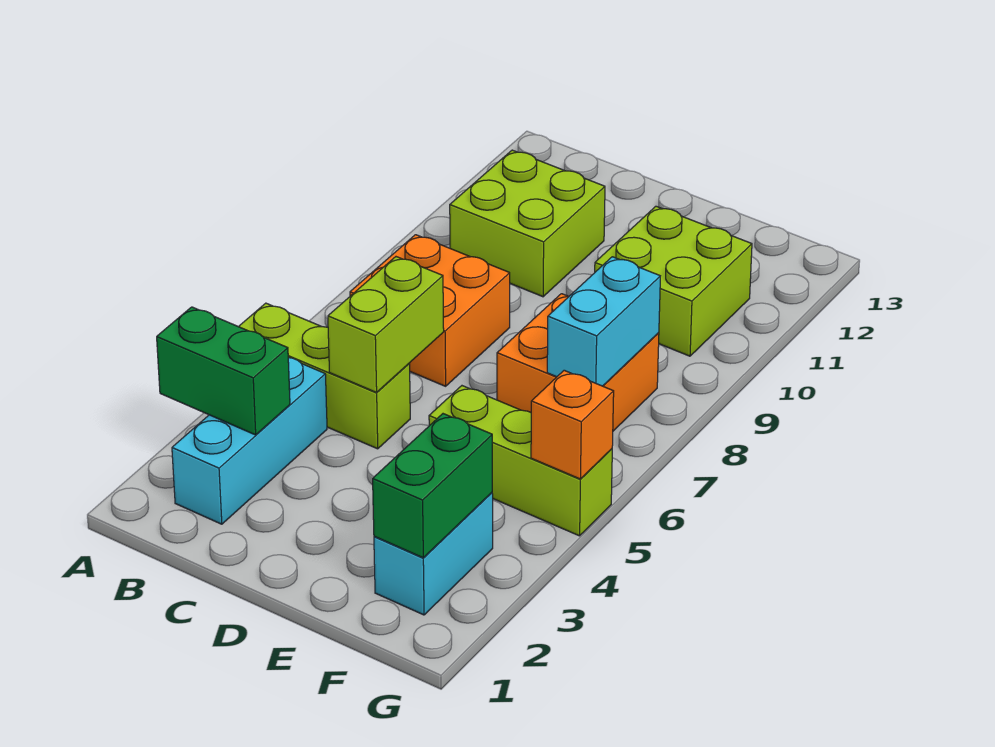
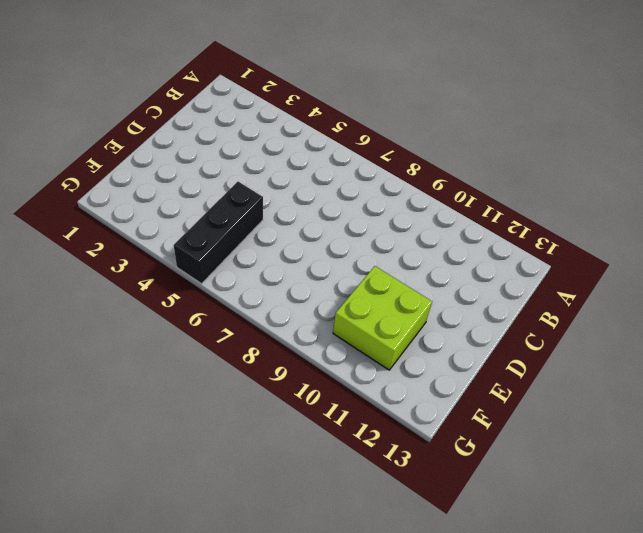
black 1x3 brick [174,182,263,284] -> lime 1x3 brick [429,386,612,536]
none -> lime 1x3 brick [239,303,410,449]
none -> cyan 1x3 brick [172,358,327,524]
none -> orange 2x2 brick [350,235,510,386]

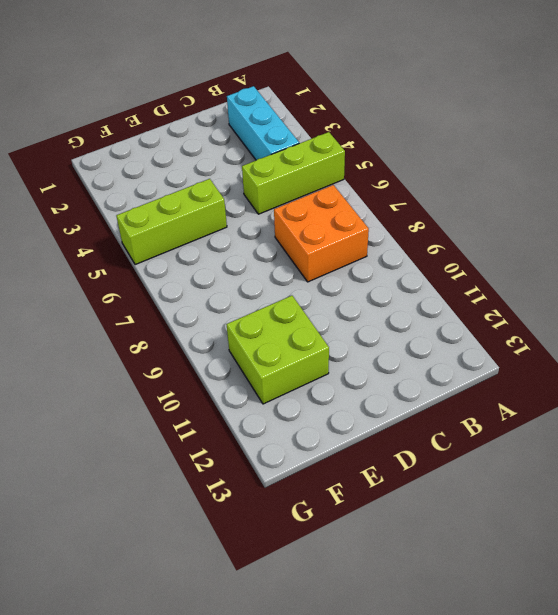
none -> lime 2x2 brick [450,150,605,297]
none -> orange 2x2 brick [497,294,659,431]
none -> cyan 1x2 brick [374,493,493,615]

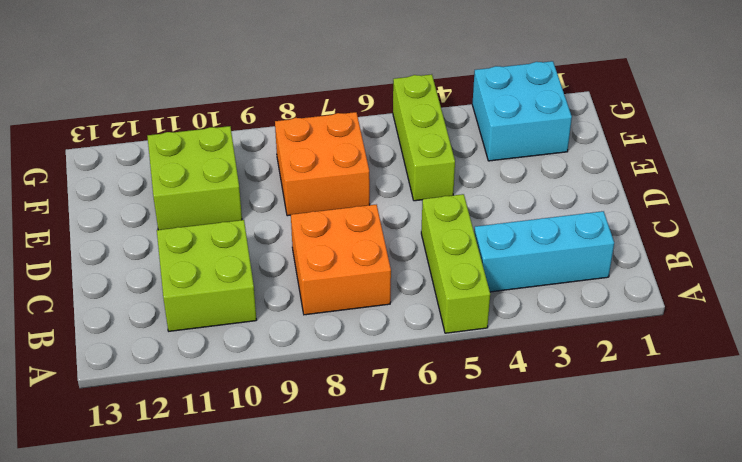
cyan 2x2 brick [472,61,572,161] -> cyan 1x2 brick [374,493,493,615]
none -> green 1x2 brick [157,307,290,435]
none -> lime 1x2 brick [328,257,444,392]
none -> green 1x2 brick [373,414,492,558]

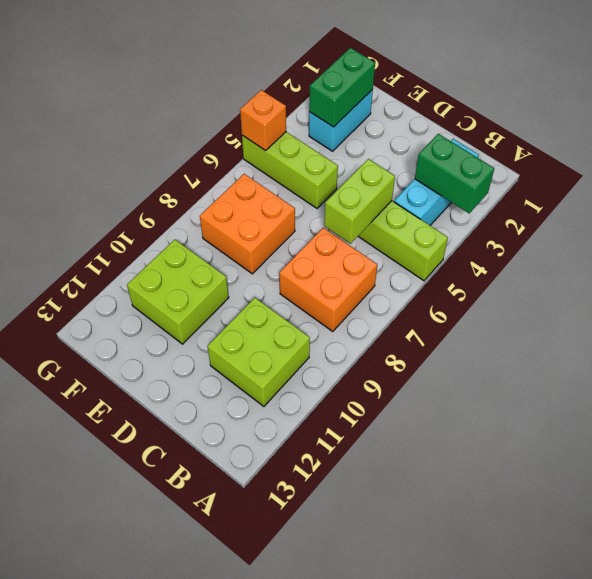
none -> cyan 1x2 brick [547,257,660,386]

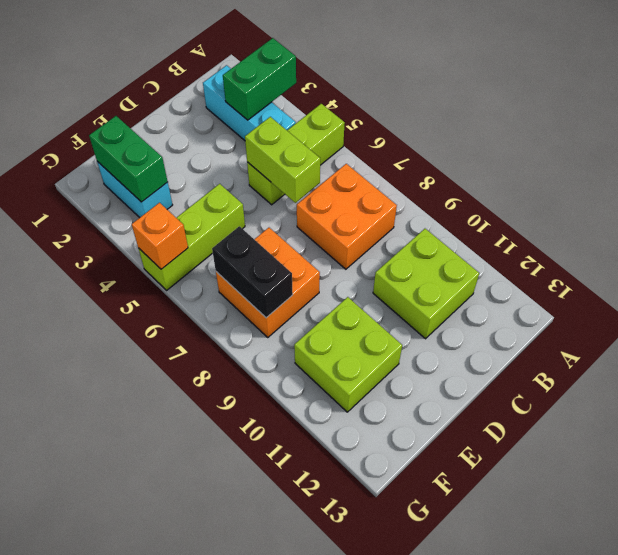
black 1x2 brick [212,226,293,318] -> cyan 1x2 brick [547,257,660,386]

